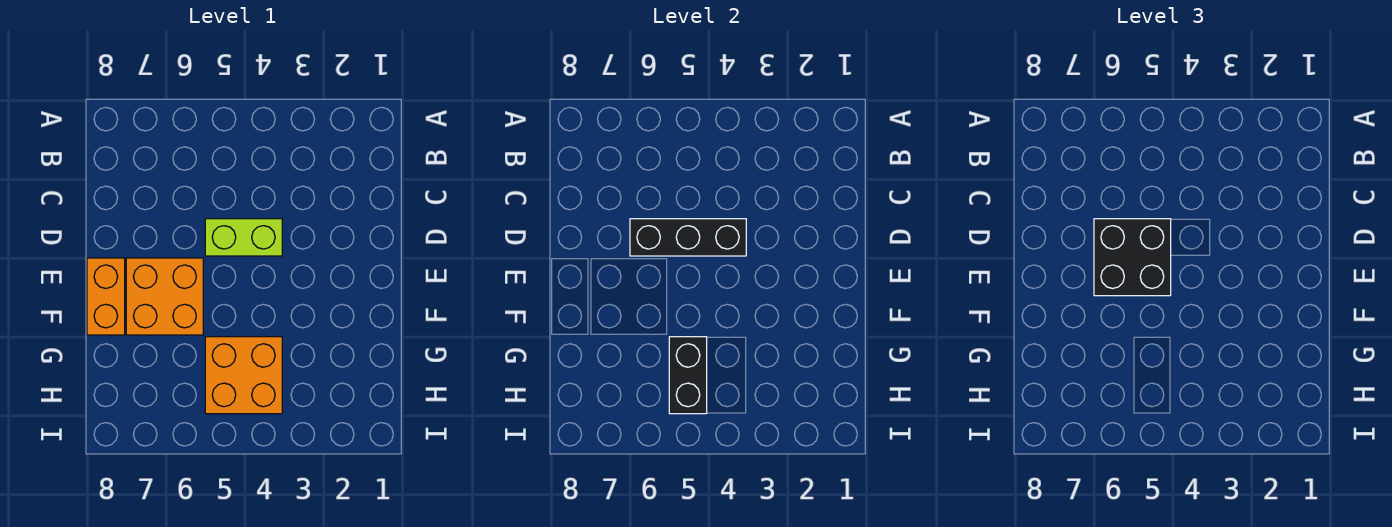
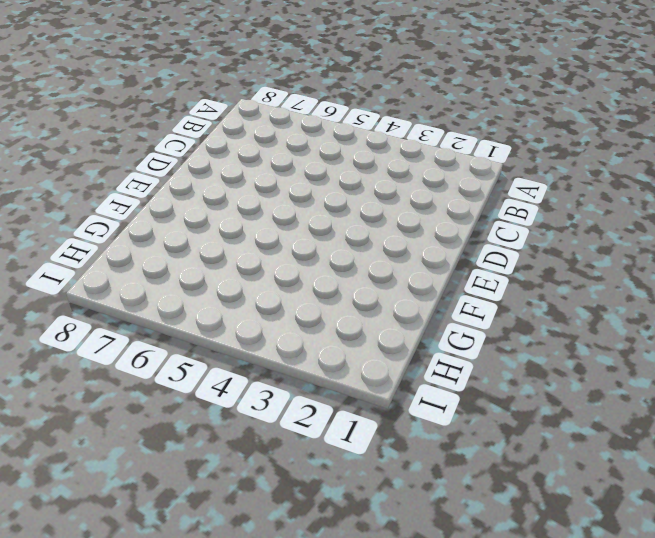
none -> lime 1x2 brick [205,219,282,256]
none -> orange 2x2 brick [126,258,203,335]

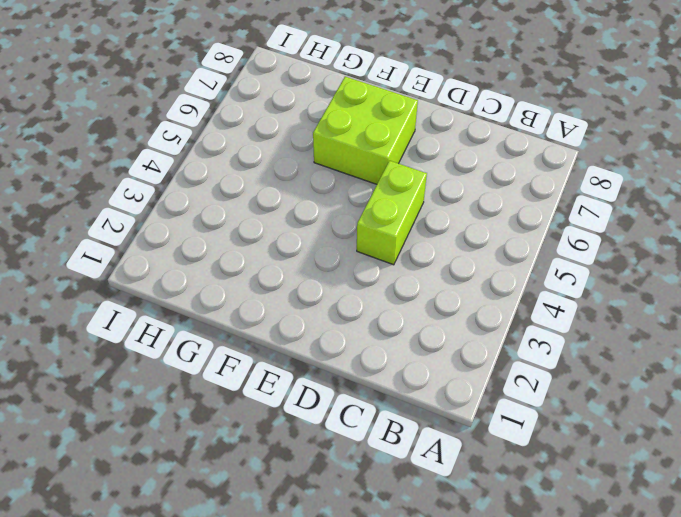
lime 2x2 brick [313,77,418,184] -> orange 2x2 brick [126,258,203,335]
none -> orange 1x2 brick [87,258,125,335]
none -> orange 2x2 brick [205,337,282,414]

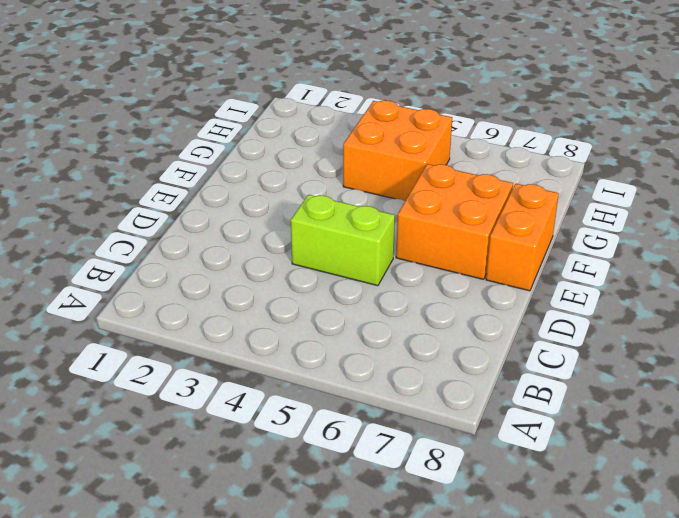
none -> black 1x3 brick [630,219,746,256]
none -> black 1x2 brick [669,337,707,414]

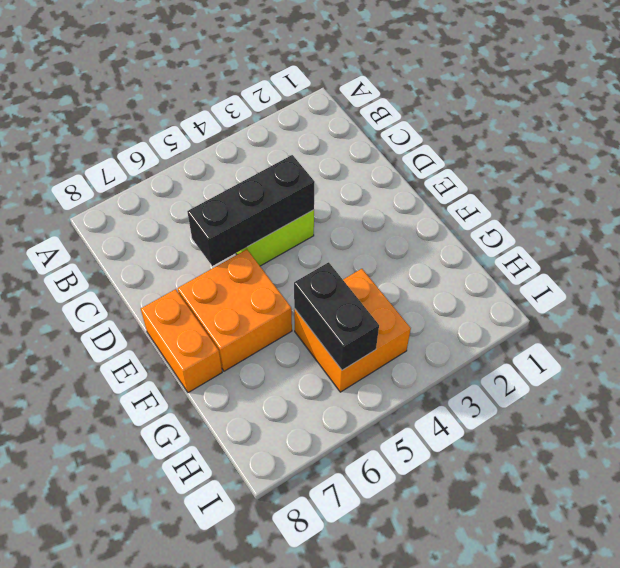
none -> black 2x2 brick [1094,219,1171,296]

